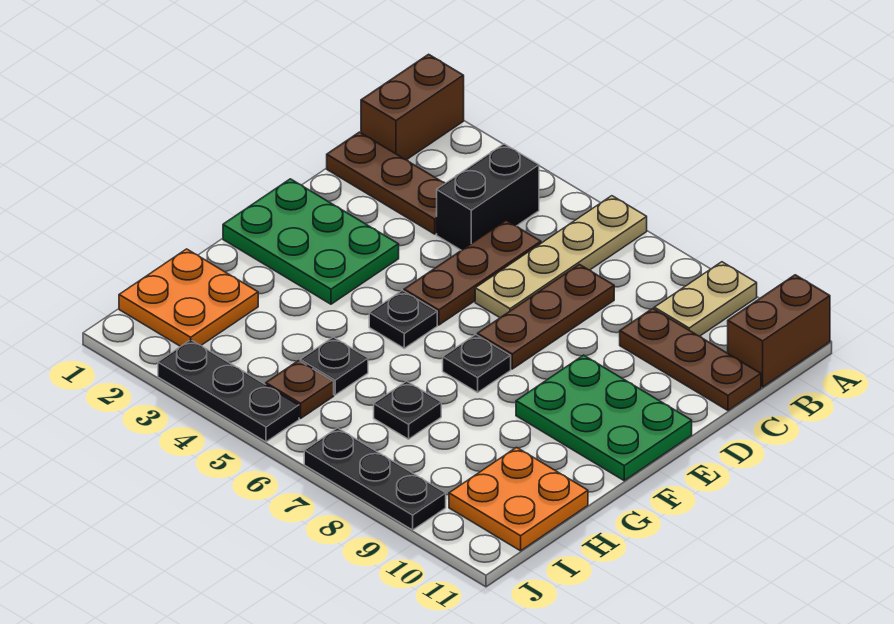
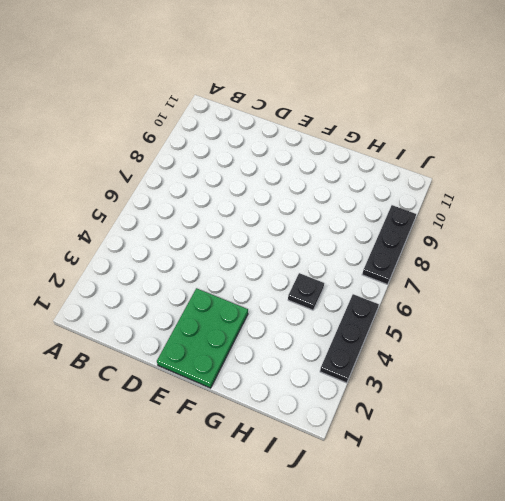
none -> brown 1x2 brick [361,54,464,160]
none -> tan 1x4 plate [475,196,647,318]
none -> tan 1x2 plate [654,262,757,336]

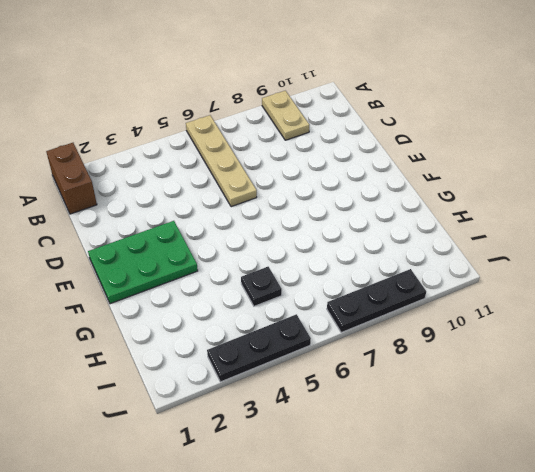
none -> brown 1x2 brick [728,275,830,387]
none -> black 1x2 brick [437,144,539,250]
none -> brown 1x3 plate [327,132,445,234]

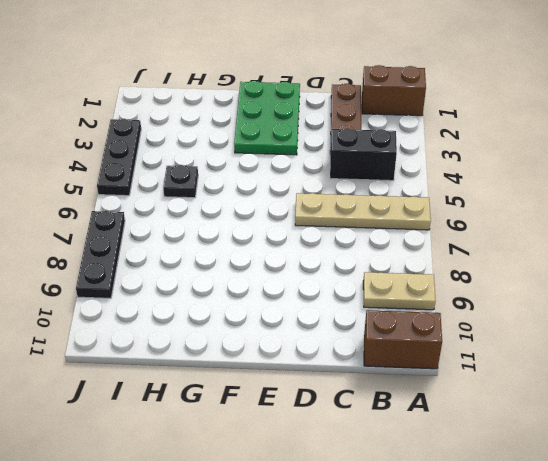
none -> brown 1x3 plate [404,220,541,325]
none -> brown 1x3 plate [477,264,614,369]
none -> brown 1x3 plate [620,309,761,410]

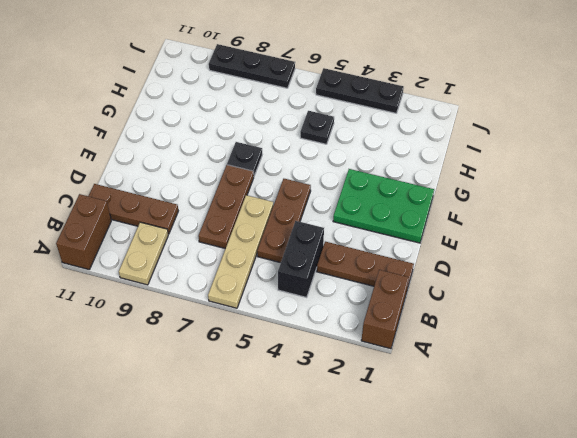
none -> green 2x3 plate [516,355,692,481]
none -> black 1x1 plate [369,290,437,348]
none -> orange 2x2 plate [119,249,258,346]

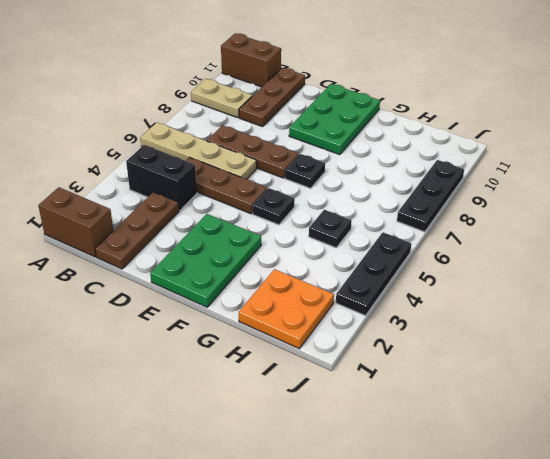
none -> black 1x1 plate [374,381,441,439]
none -> orange 2x2 plate [449,447,588,551]
none -> brown 1x1 plate [265,361,334,418]

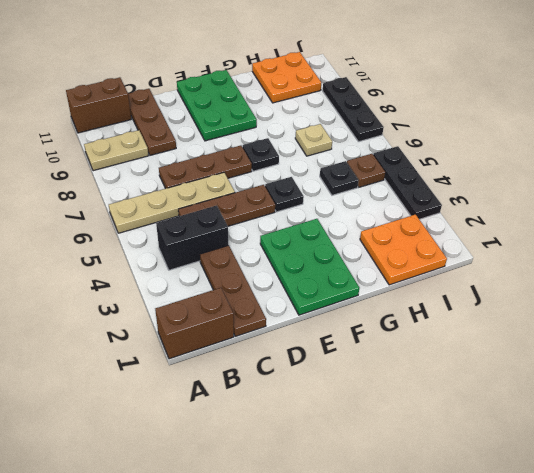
tan 1x1 plate [295,124,332,156] -> black 1x1 plate [374,381,441,439]

